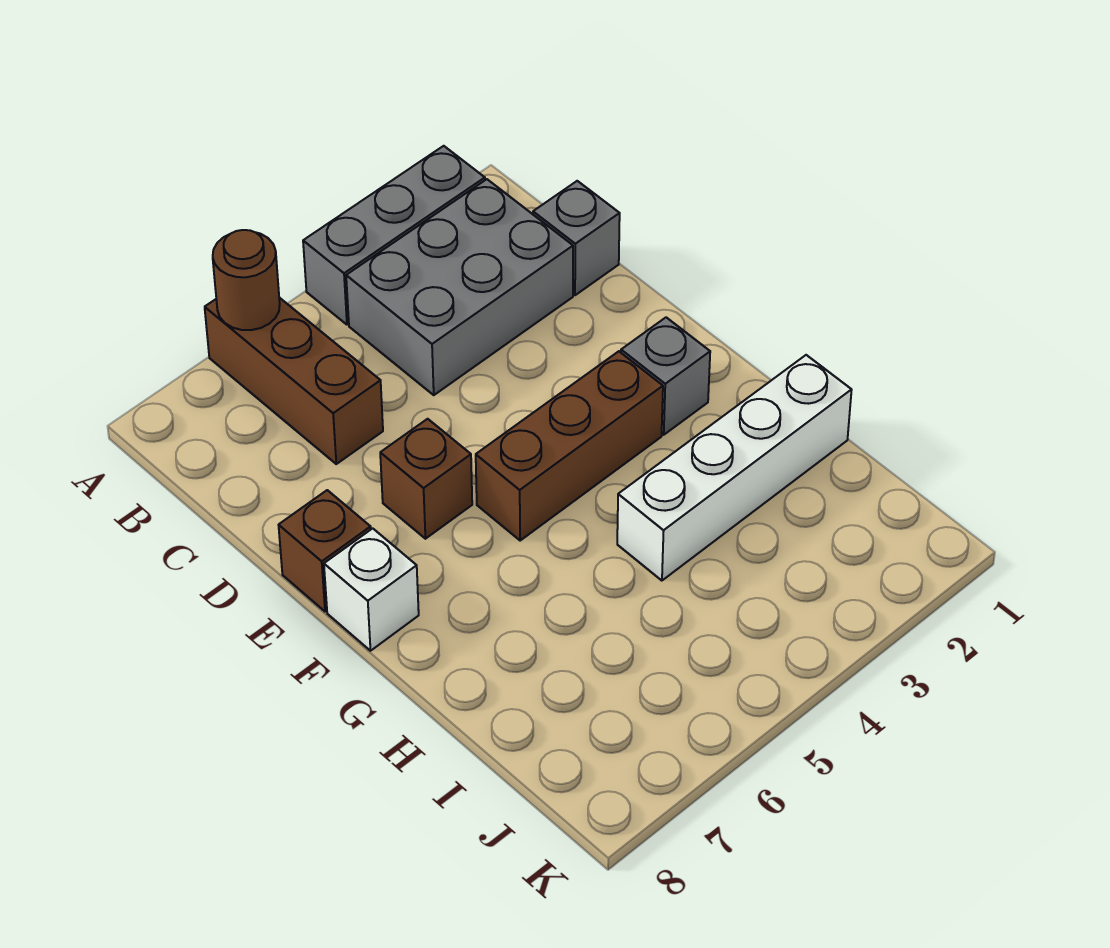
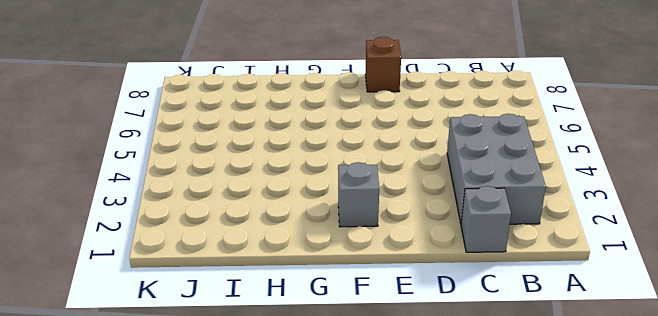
none -> grey 1x3 brick [303,146,485,325]
none -> brown 1x3 brick [205,298,383,464]

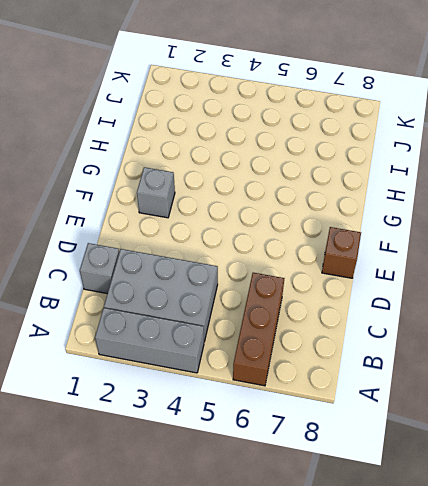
none -> brown 1x1 brick [380,419,472,539]
none -> brown 1x3 brick [476,351,663,540]

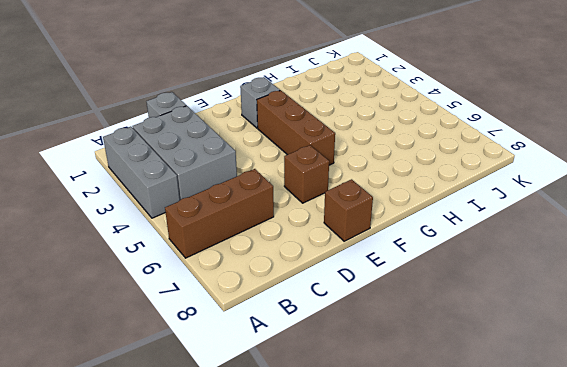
none -> white 1x1 brick [324,528,419,651]
none -> white 1x4 brick [617,355,852,581]

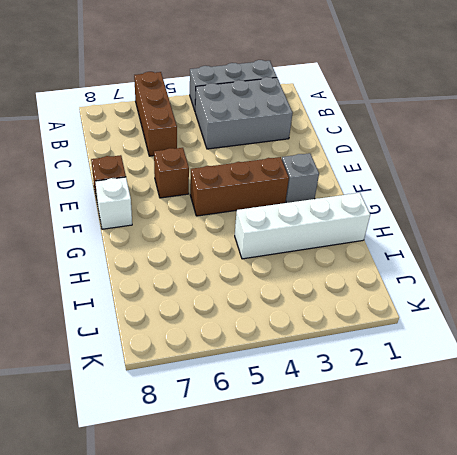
none -> grey 1x1 brick [533,181,620,295]
none -> brown 1x1 round brick [213,230,280,330]

